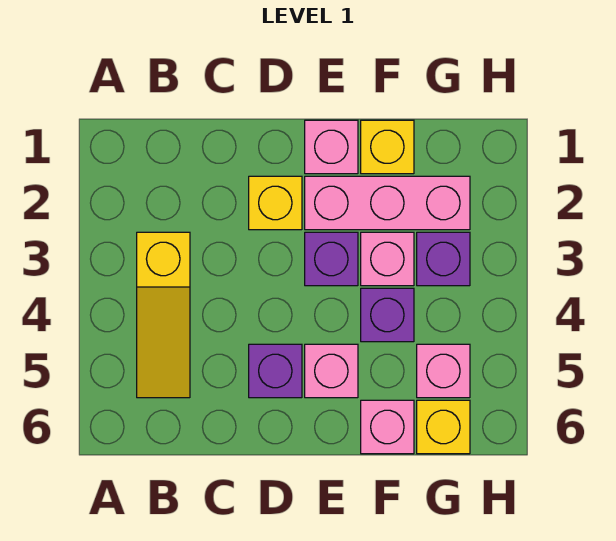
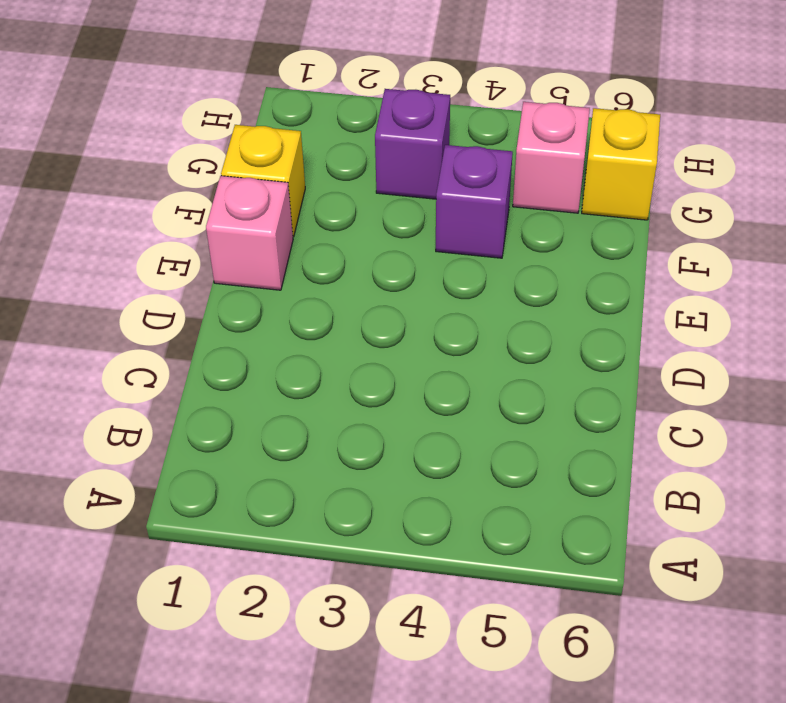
none -> yellow 1x3 slope [137,232,190,398]
none -> yellow 1x1 brick [249,176,302,230]
none -> purple 1x1 brick [249,344,302,398]

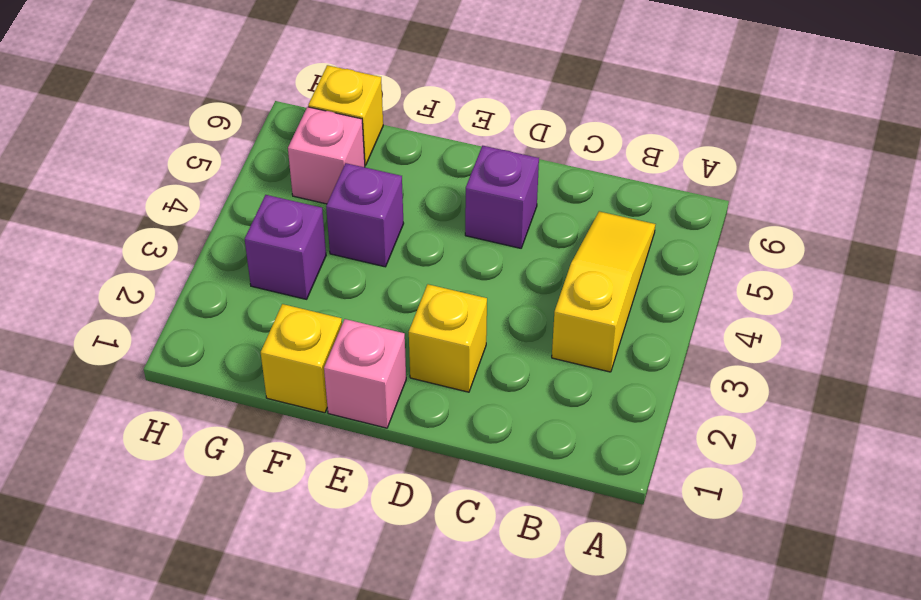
none -> pink 1x3 brick [305,176,470,230]
none -> purple 1x1 brick [305,232,358,286]
none -> pink 1x1 brick [305,344,358,398]

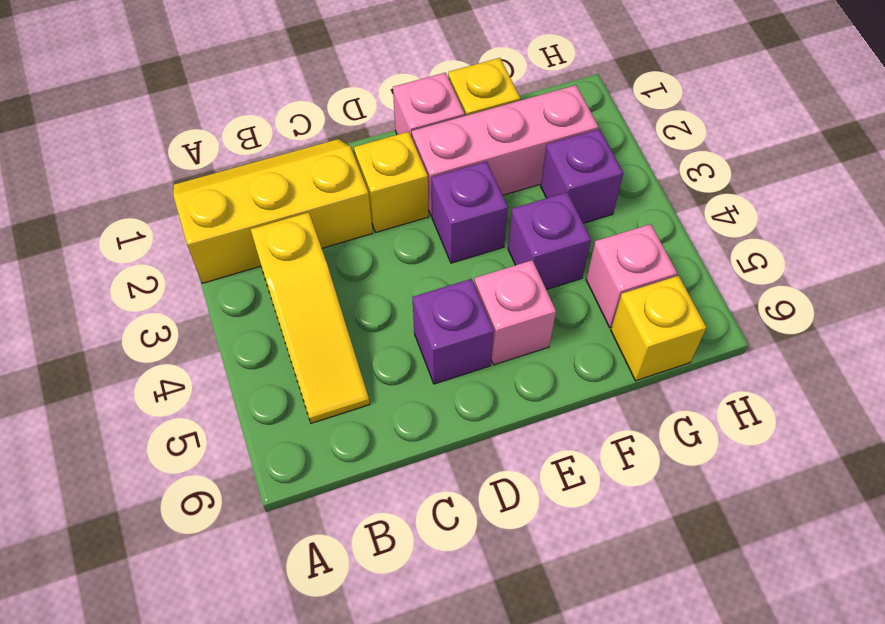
yellow 2x3 slope [173,139,373,283] -> none
none -> pink 1x1 brick [361,232,414,286]
none -> pink 1x1 brick [361,400,414,454]

